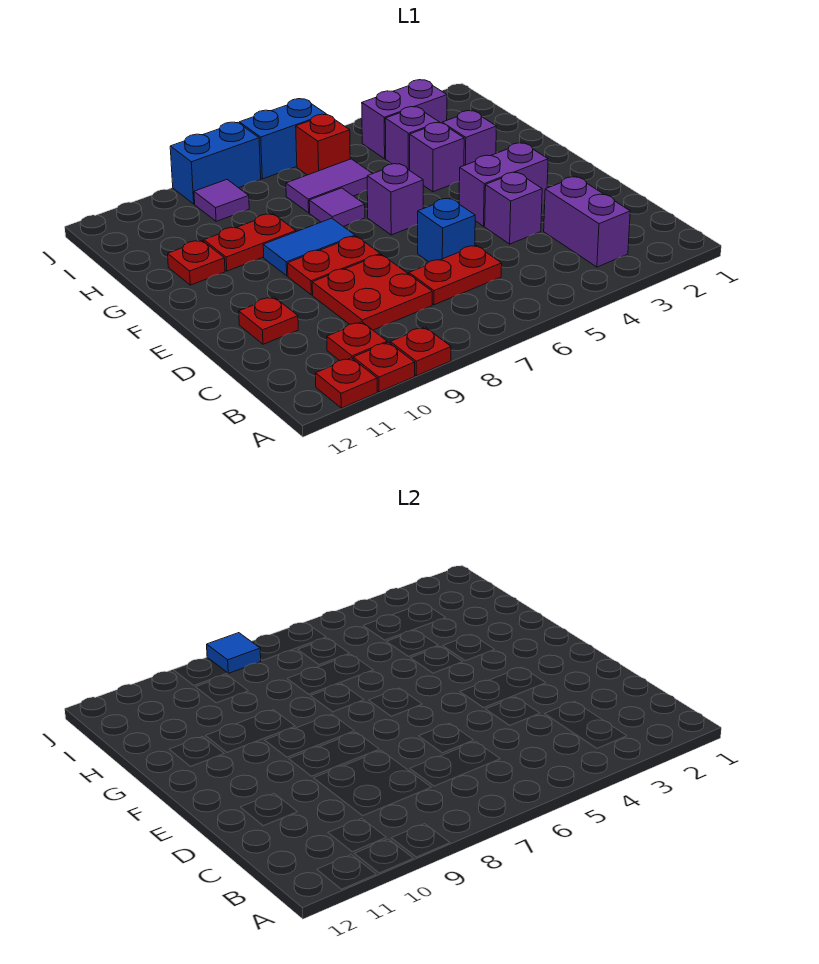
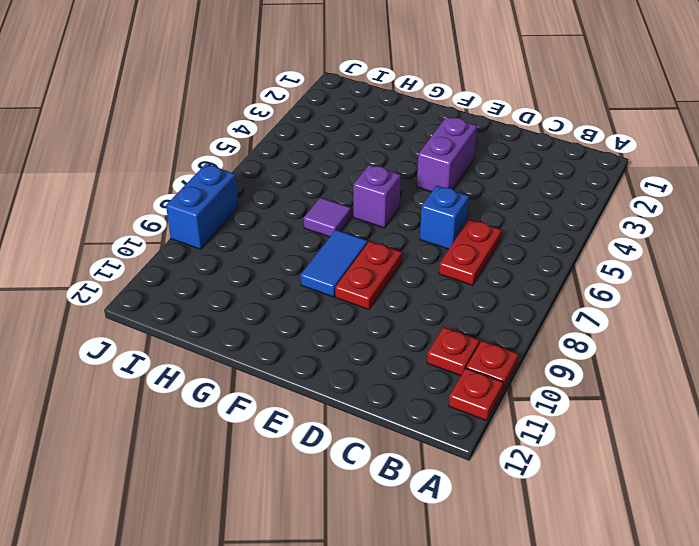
none -> red 1x1 plate [390,327,451,376]
none -> purple 1x2 brick [544,177,630,267]
none -> red 2x2 plate [312,255,432,330]

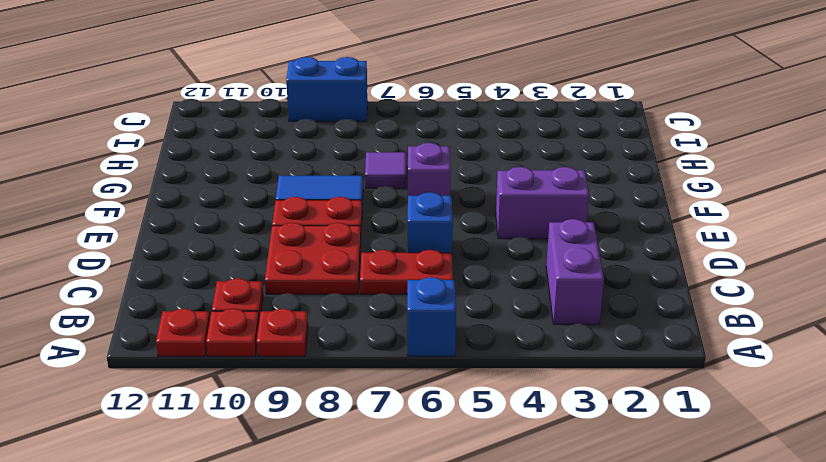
blue 1x1 brick [407,277,456,356] -> none
none -> purple 1x1 brick [485,172,542,244]
none -> red 1x1 plate [239,297,298,344]
none -> purple 1x1 brick [442,111,496,165]

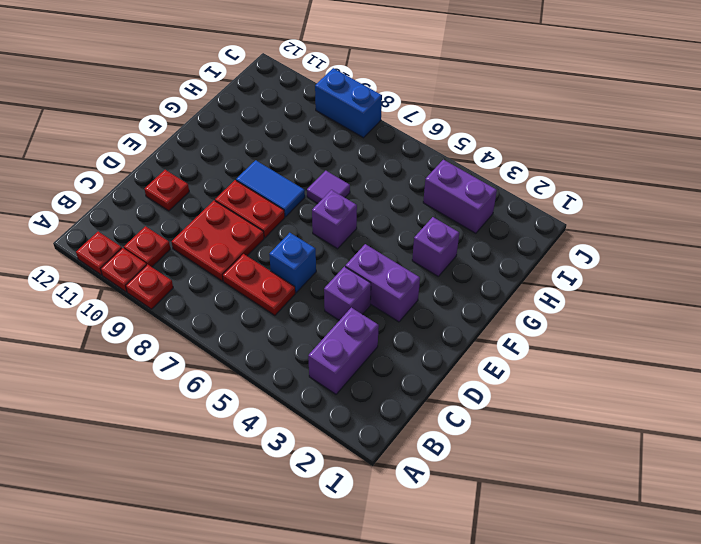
none -> purple 1x1 brick [410,123,464,192]
none -> red 1x2 plate [204,214,296,271]
none -> red 1x1 plate [168,241,225,285]

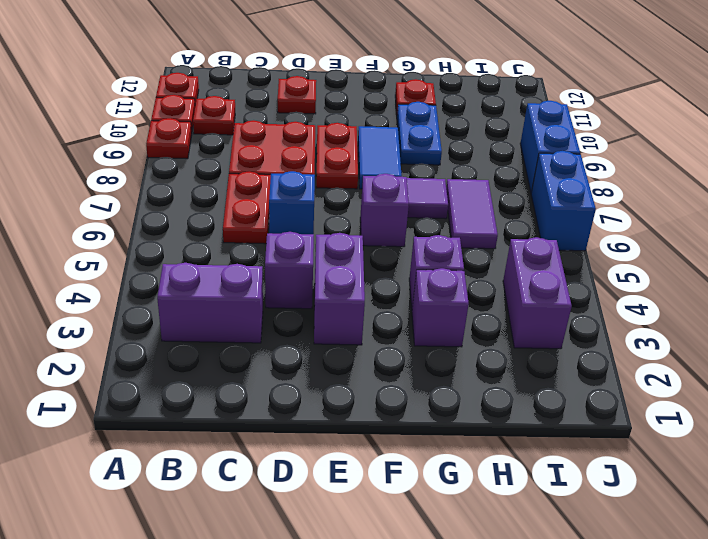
blue 1x2 plate [397,102,442,165] -> red 1x2 plate [204,214,296,271]
none -> purple 1x1 brick [385,107,439,170]
none -> red 1x1 brick [296,114,350,175]
none -> purple 1x1 tile [194,180,249,221]

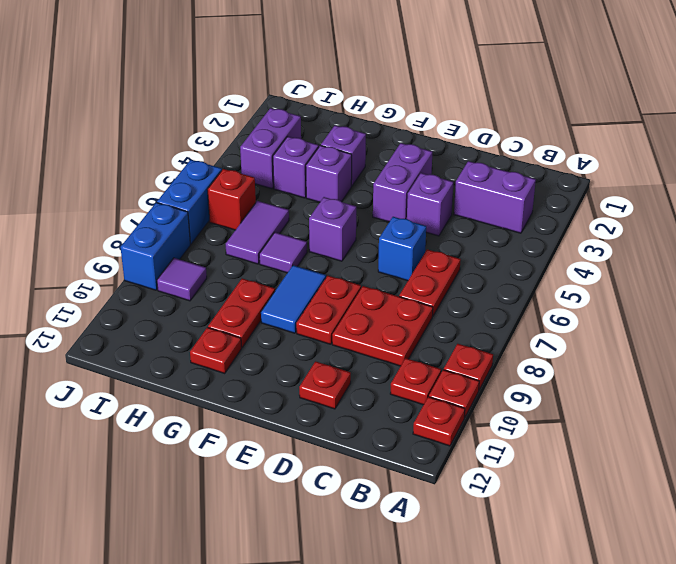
none -> blue 1x1 tile [207,633,261,673]

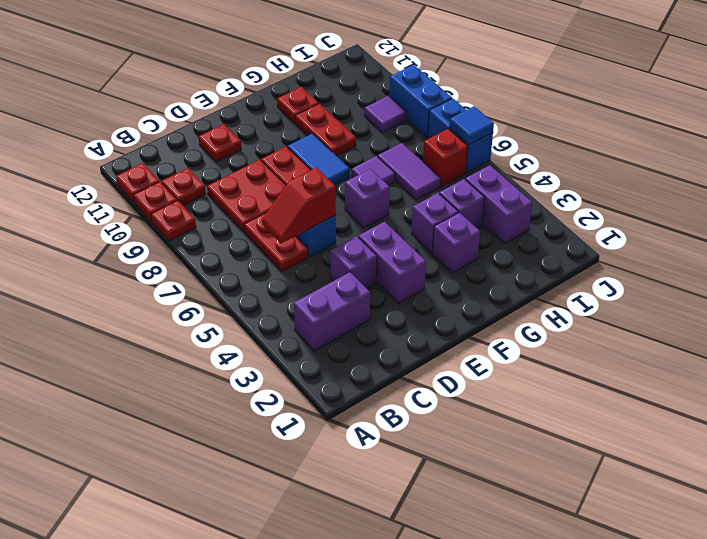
red 1x2 slope [262,168,336,244] -> none
blue 1x1 tile [449,106,494,145] -> blue 1x1 tile moved to [207,633,261,673]

